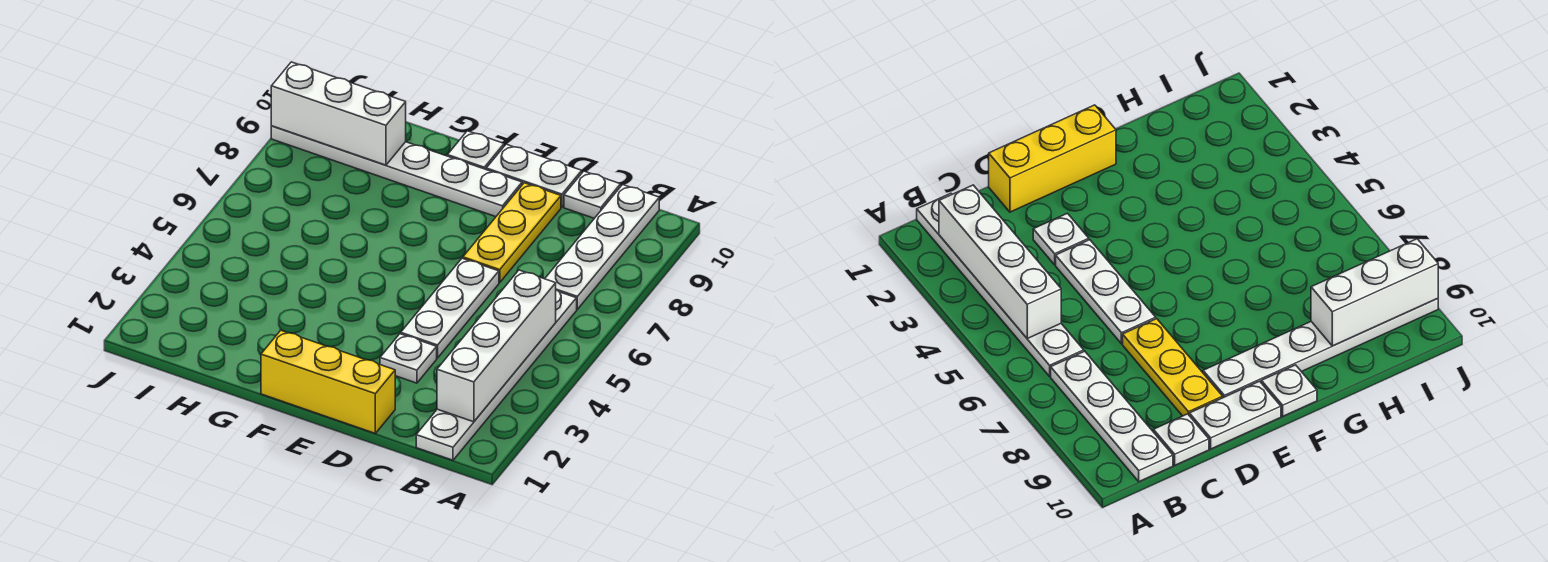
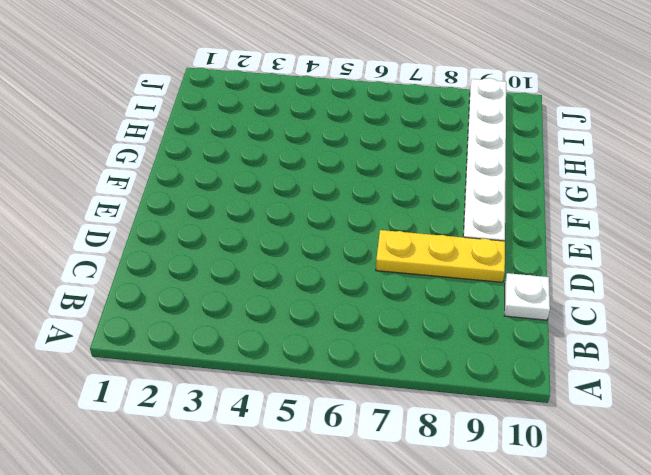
none -> white 1x6 plate [416,290,577,460]
none -> white 1x4 plate [545,185,659,309]
none -> yellow 1x3 brick [261,330,395,433]

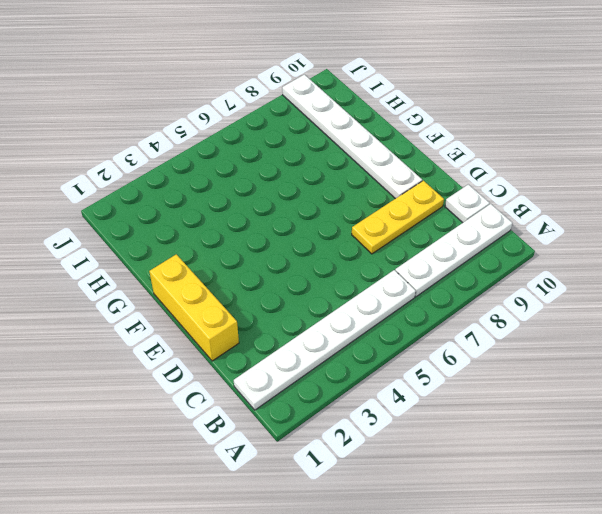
none -> white 1x1 plate [380,334,437,383]
none -> white 1x3 plate [401,258,499,358]
none -> white 1x2 plate [486,144,582,207]

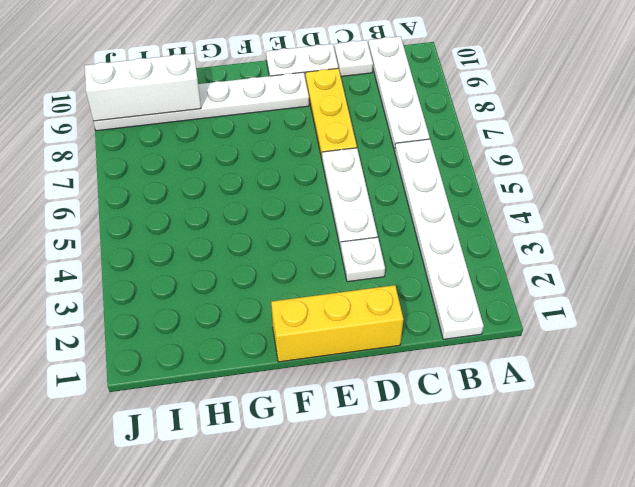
none -> white 1x1 plate [447,131,504,169]
none -> white 1x4 brick [437,270,556,422]

